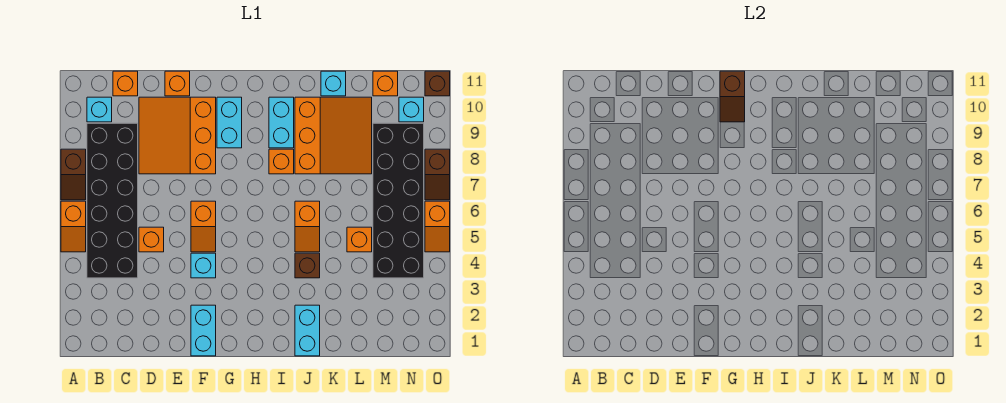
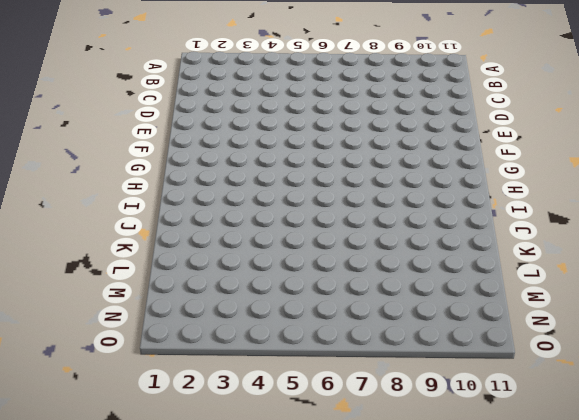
none -> orange 1x2 slope [61,201,86,252]
none -> brown 1x2 slope [61,149,86,200]
none -> black 2x6 brick [87,123,138,278]

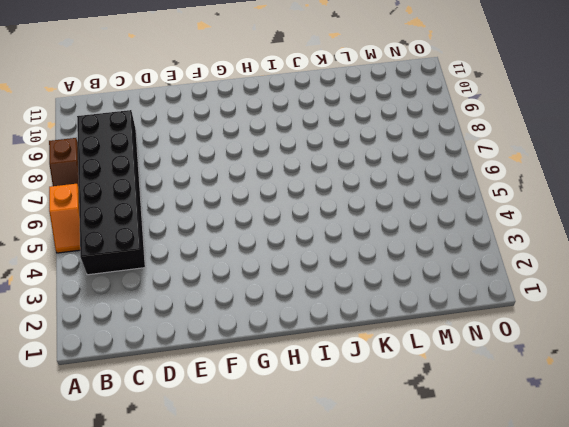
none -> cyan 1x1 brick [87,97,112,122]
none -> orange 1x1 brick [113,71,138,96]
none -> orange 1x1 brick [139,227,164,252]

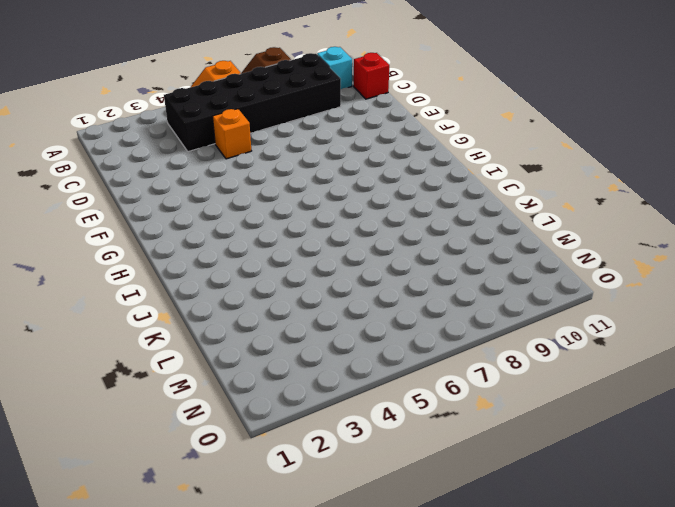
red 1x1 brick [354,53,389,99] -> orange 1x1 brick [113,71,138,96]
none -> orange 3x3 slope [139,97,216,174]
none -> orange 1x1 brick [165,71,190,96]
none -> cyan 1x2 brick [191,305,216,356]

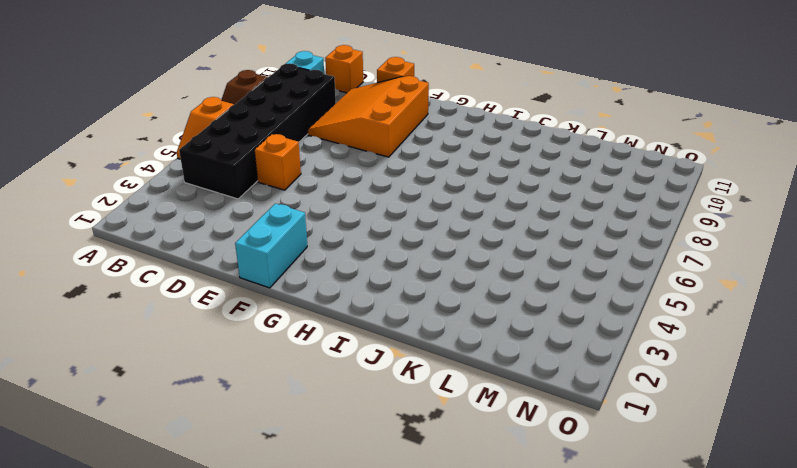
none -> cyan 1x1 brick [191,253,216,278]
none -> orange 1x2 slope [191,201,216,252]
none -> cyan 1x2 brick [217,97,242,148]

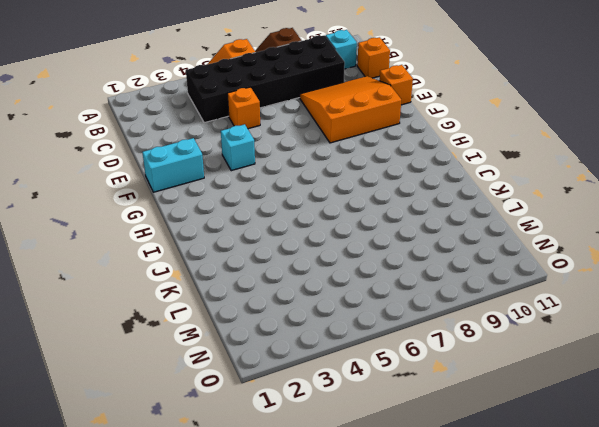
none -> orange 1x2 slope [191,201,216,252]
none -> cyan 1x2 brick [217,97,242,148]
none -> orange 1x1 brick [269,149,294,174]

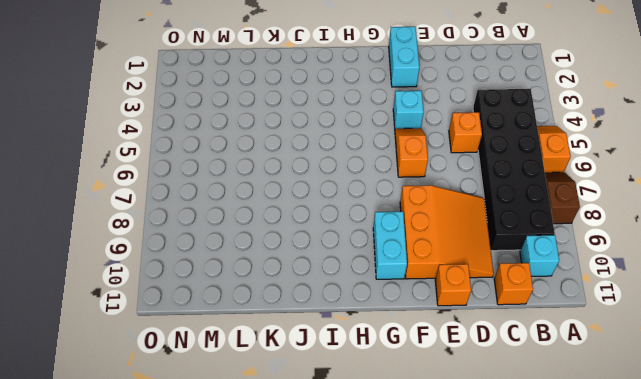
none -> orange 1x1 brick [269,149,294,174]
none -> cyan 1x2 brick [269,97,294,148]
none -> cyan 1x2 brick [295,305,320,356]

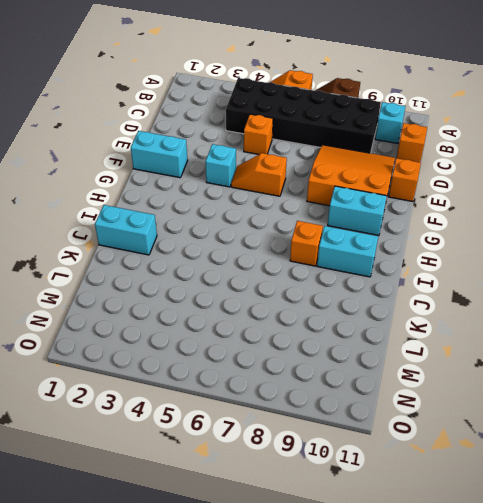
none -> brown 1x1 brick [295,253,320,278]
none -> orange 1x2 slope [295,201,320,252]
none -> orange 3x3 slope [295,97,372,174]

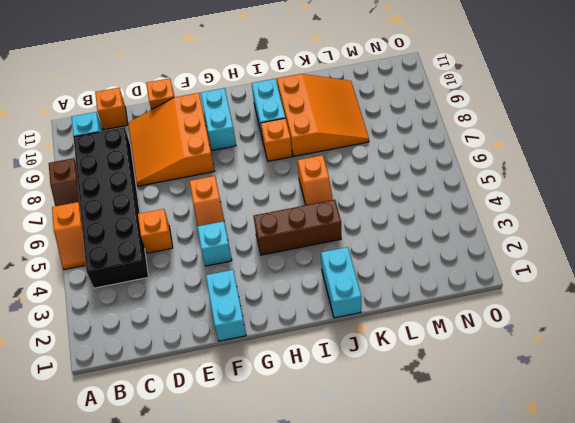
brown 1x3 brick [253,200,341,255] -> brown 1x1 brick [295,253,320,278]
none -> cyan 1x1 brick [321,71,346,96]
none -> orange 1x1 brick [347,227,372,252]
none -> black 2x6 brick [373,123,424,278]

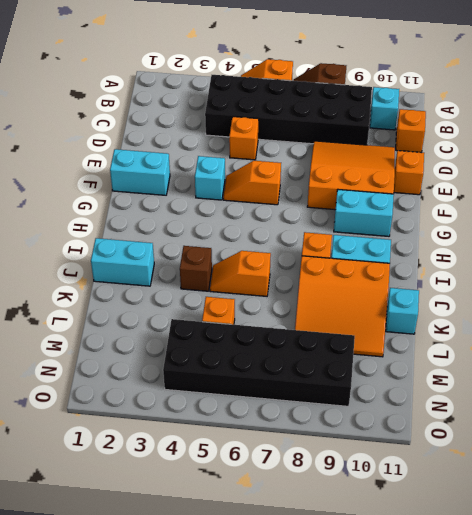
none -> orange 1x1 brick [373,71,398,96]
none -> cyan 1x1 brick [399,97,424,122]
none -> orange 1x2 slope [425,201,450,252]

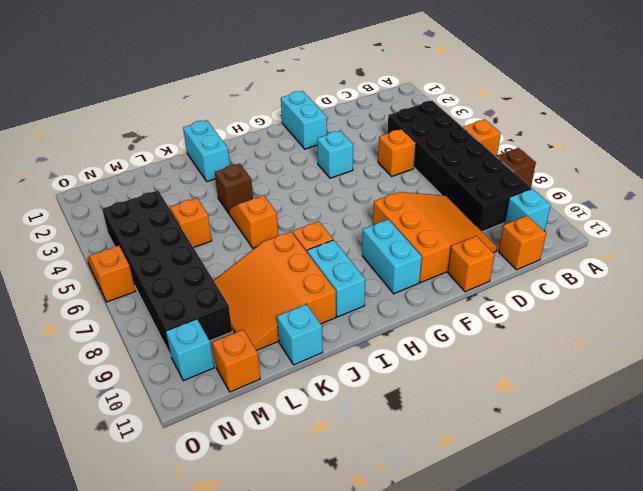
none -> orange 1x2 slope [191,201,216,252]
none -> brown 1x2 slope [425,149,450,200]
none -> brown 1x1 brick [425,71,450,96]

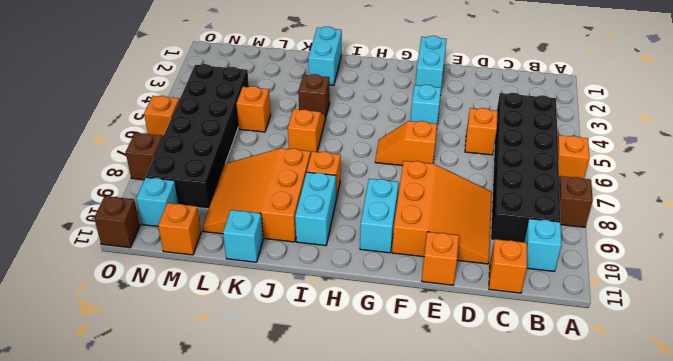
orange 1x2 slope [375,121,437,166] -> orange 1x2 slope turned to [191,201,216,252]
none -> brown 1x2 slope [720,71,745,122]

